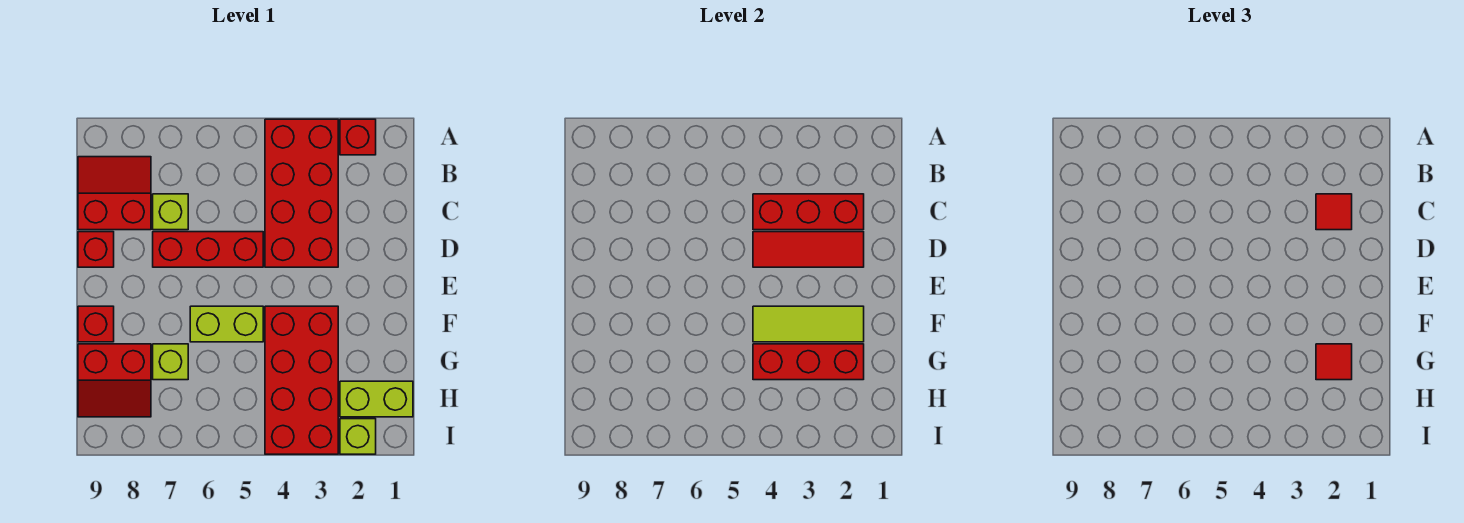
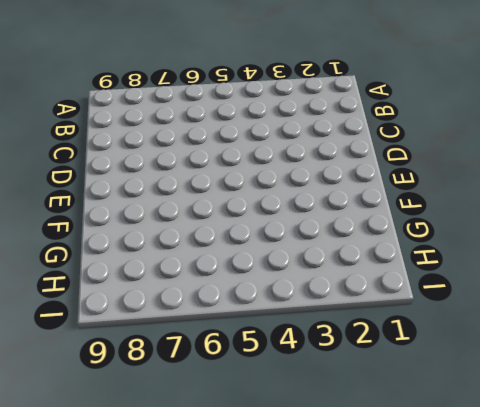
none -> red 1x1 brick [340,119,376,155]
none -> red 2x4 brick [265,119,338,267]
none -> red 2x2 slope [78,157,151,230]

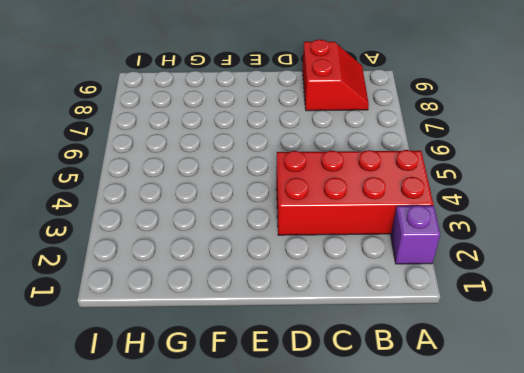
purple 1x1 brick [391,205,440,264] -> red 1x1 brick [340,119,376,155]
none -> lime 1x1 brick [153,194,188,230]
none -> red 1x3 brick [153,232,263,267]
none -> red 1x1 brick [78,232,114,267]

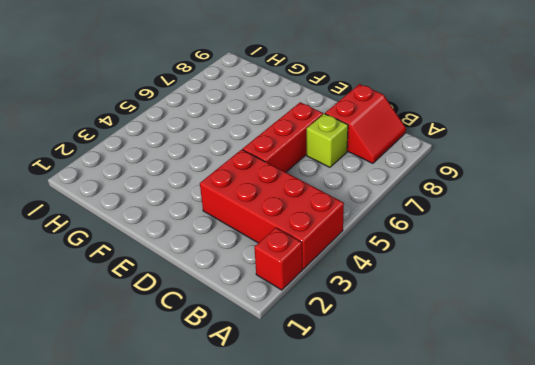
none -> red 1x1 brick [78,232,114,267]
none -> red 2x4 brick [265,306,338,454]
none -> lime 1x2 brick [190,306,263,342]

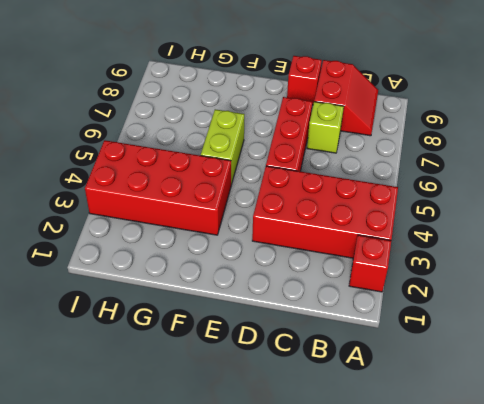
none -> red 1x1 brick [78,306,114,342]
none -> lime 1x1 brick [153,344,188,380]
none -> red 2x2 slope [78,344,151,417]

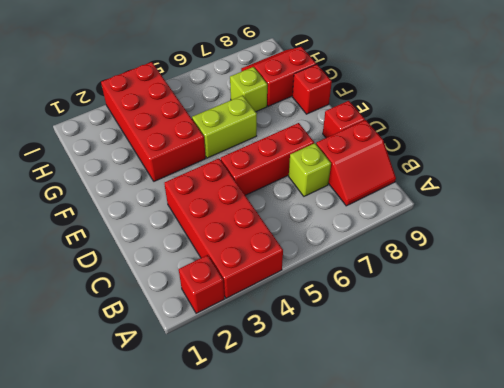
none -> lime 1x2 brick [340,381,413,417]
none -> lime 1x1 brick [340,419,376,454]
none -> red 1x3 brick [753,194,864,230]

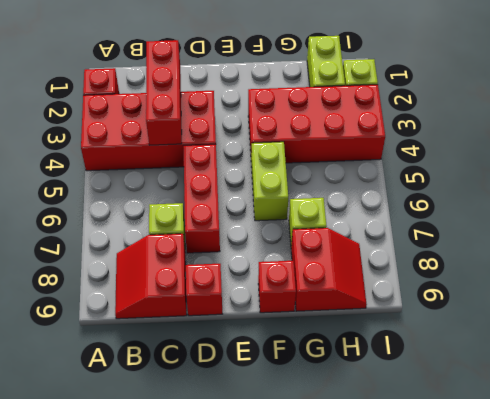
none -> red 1x3 tile [753,232,864,267]
none -> lime 1x3 tile [753,306,864,342]
none -> red 1x3 brick [753,344,864,380]

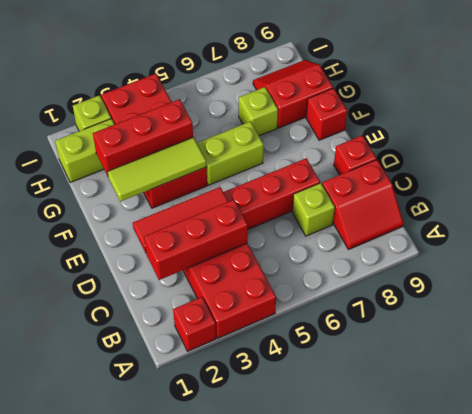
none -> red 1x1 tile [1316,194,1352,230]
none -> red 1x1 tile [1316,344,1352,380]

